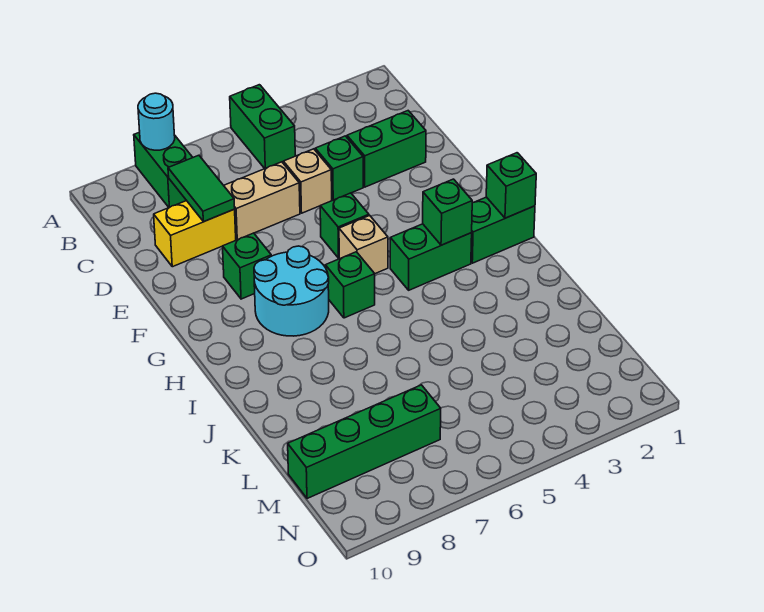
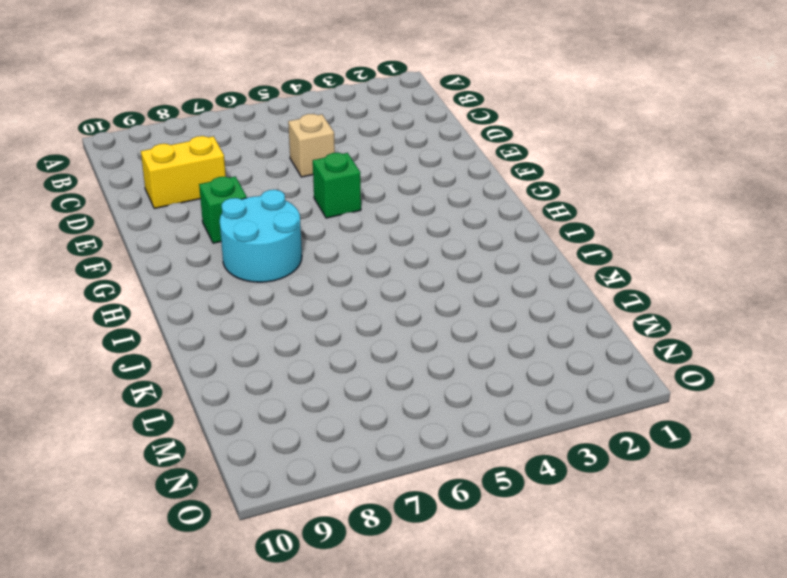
none -> green 1x2 brick [230,85,295,169]
none -> green 1x2 brick [134,132,193,207]
none -> green 1x2 brick [347,111,426,187]

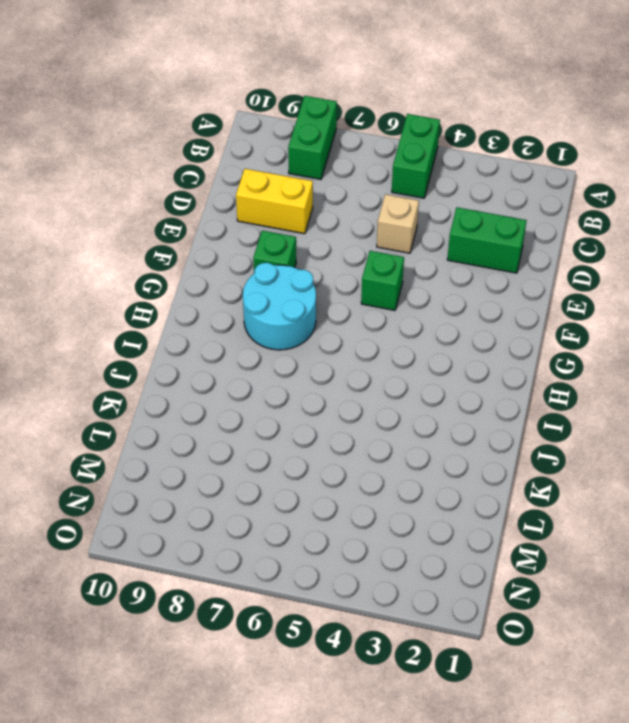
none -> green 1x1 brick [315,136,363,200]
none -> tan 1x2 brick [224,162,300,240]
none -> tan 1x1 brick [339,215,388,274]

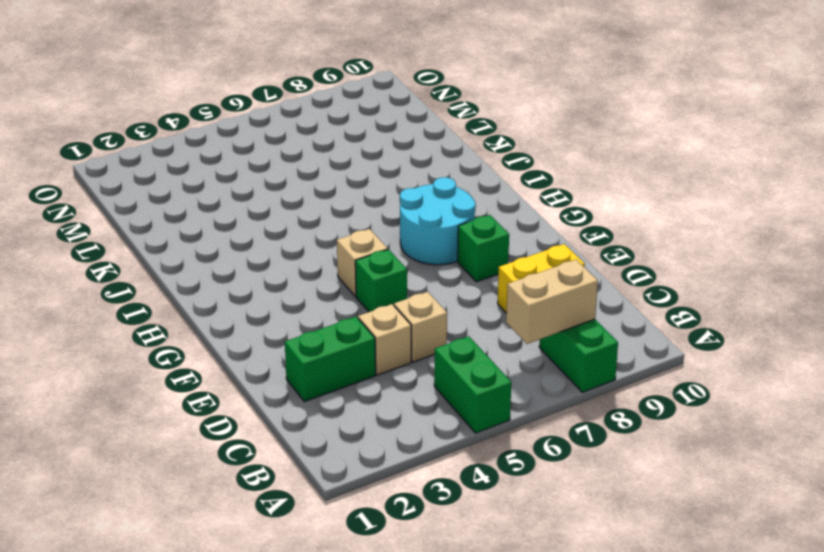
tan 1x2 brick [506,260,598,344] -> tan 1x2 brick moved to [224,162,300,240]
tan 1x1 brick [358,304,411,375] -> green 1x1 brick [315,136,363,200]
none -> green 1x2 brick [471,197,535,263]
none -> green 1x2 brick [390,224,472,290]
none -> green 1x1 brick [325,252,375,318]

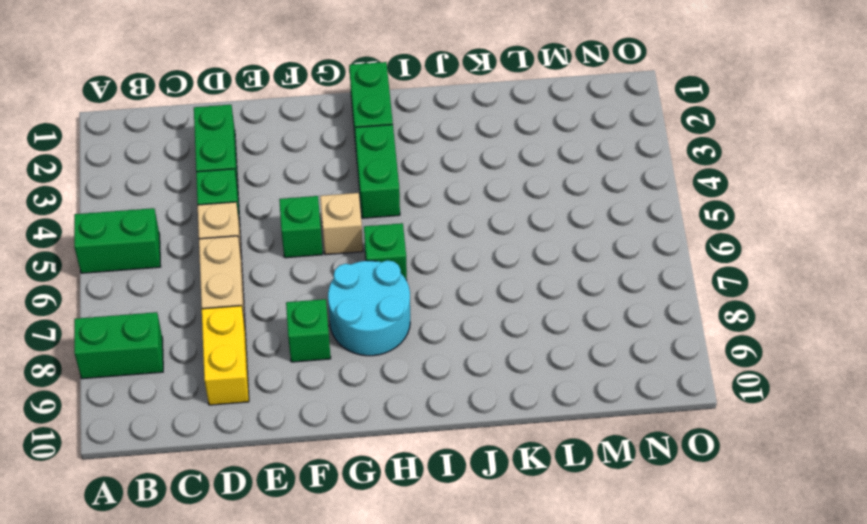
none -> green 1x4 brick [288,385,441,499]
none -> cyan 1x1 round brick [138,93,175,150]
none -> green 1x2 tile [168,155,235,222]

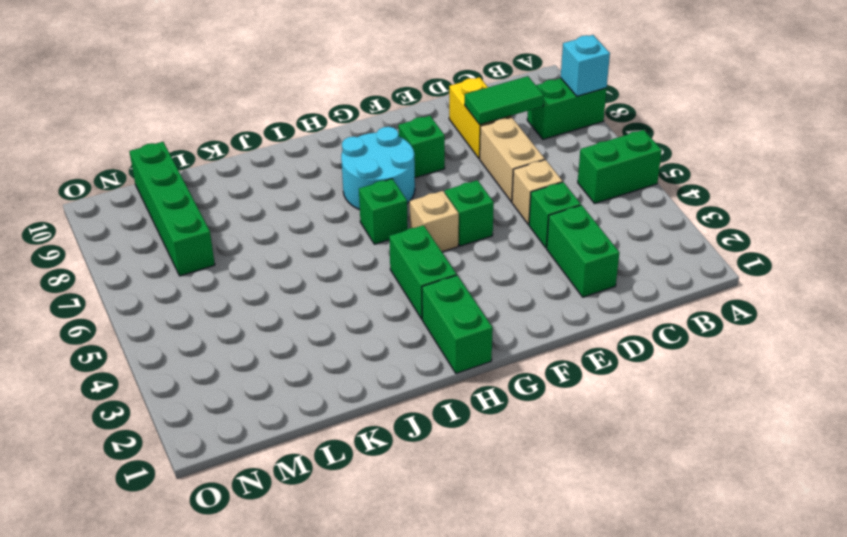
cyan 1x1 brick [561,35,610,96] -> cyan 1x1 round brick [138,93,175,150]
none -> green 1x1 brick [486,153,536,218]
none -> green 1x1 brick [423,179,472,245]

